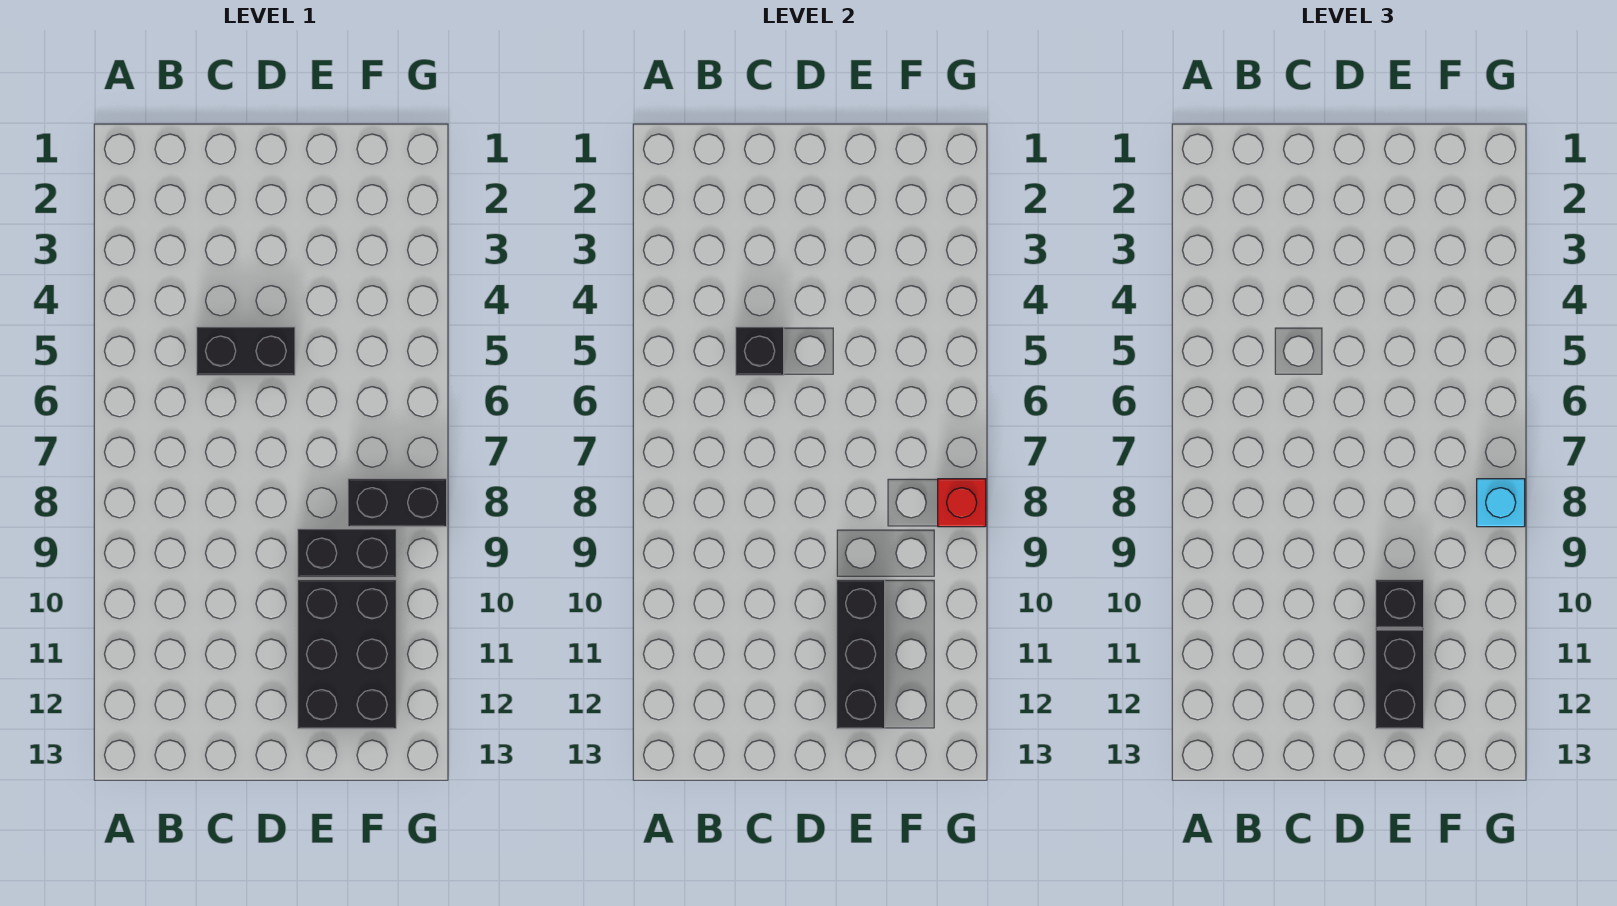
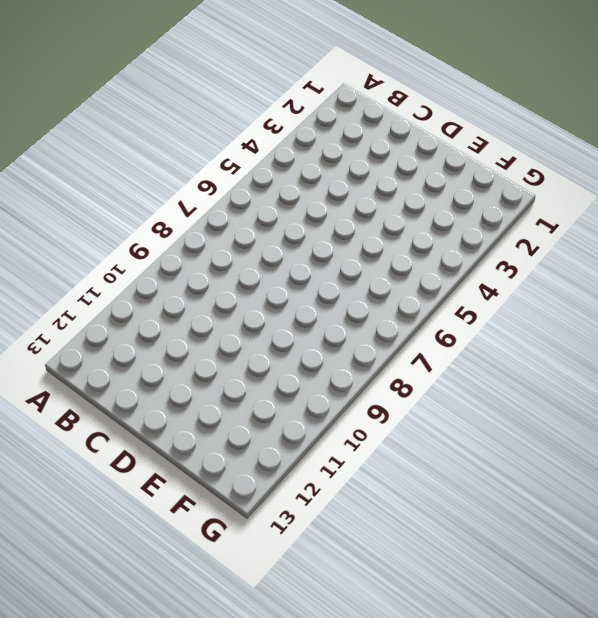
none -> black 1x2 brick [197,327,295,375]
none -> black 1x2 brick [298,529,396,577]

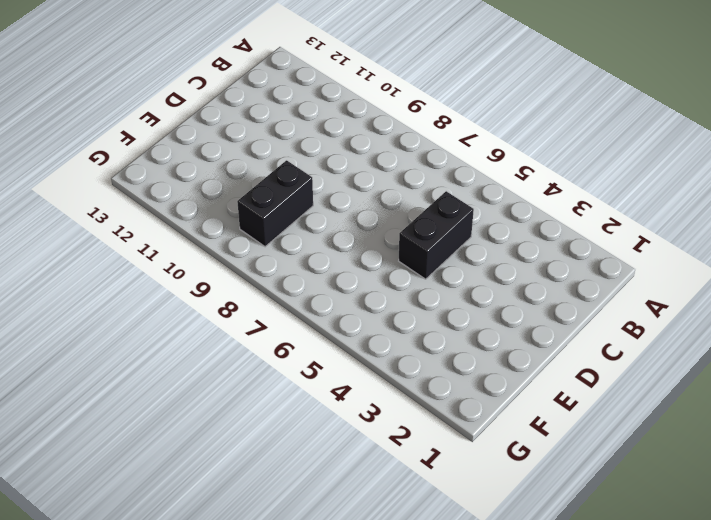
none -> black 2x3 brick [298,580,396,729]
none -> black 1x2 brick [348,479,447,527]

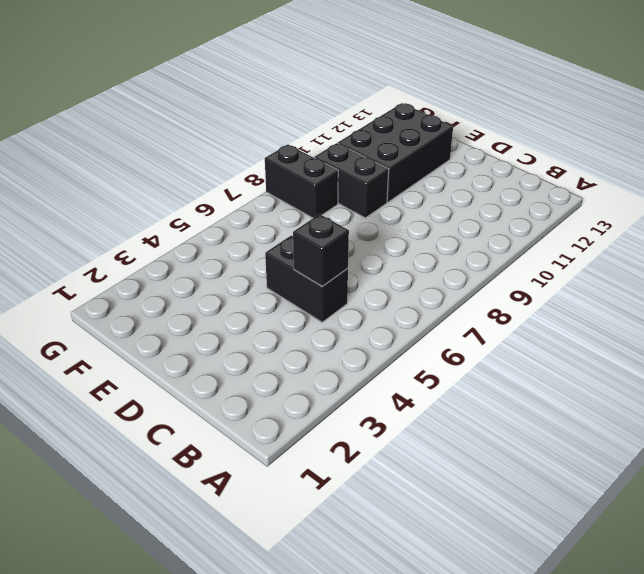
none -> black 1x3 brick [837,580,885,729]
none -> red 1x1 brick [938,479,986,527]

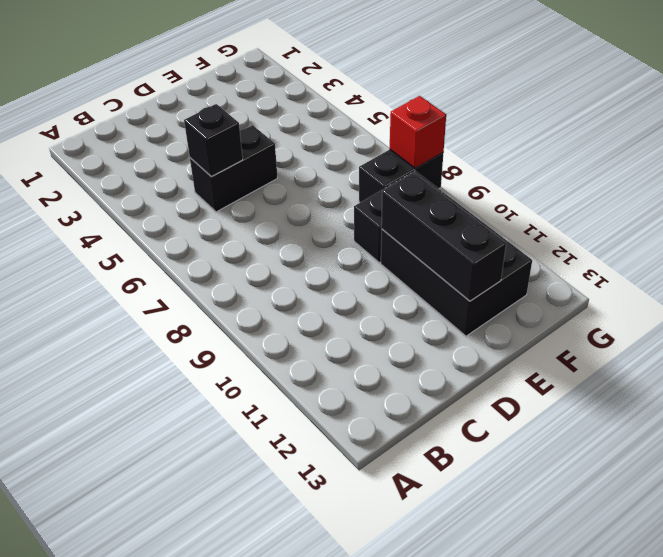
none -> black 1x1 brick [1376,580,1424,628]
none -> black 1x2 brick [1376,630,1424,729]

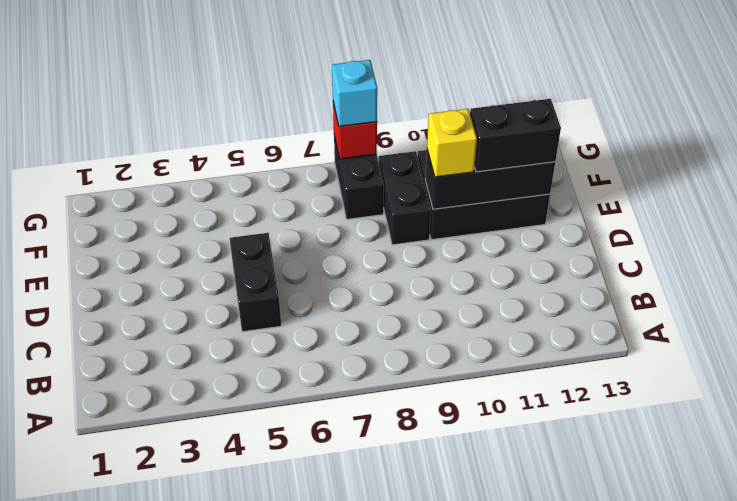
yellow 1x1 brick [427,109,477,177] -> black 1x1 brick [1376,580,1424,628]
none -> black 1x1 brick [736,327,784,375]

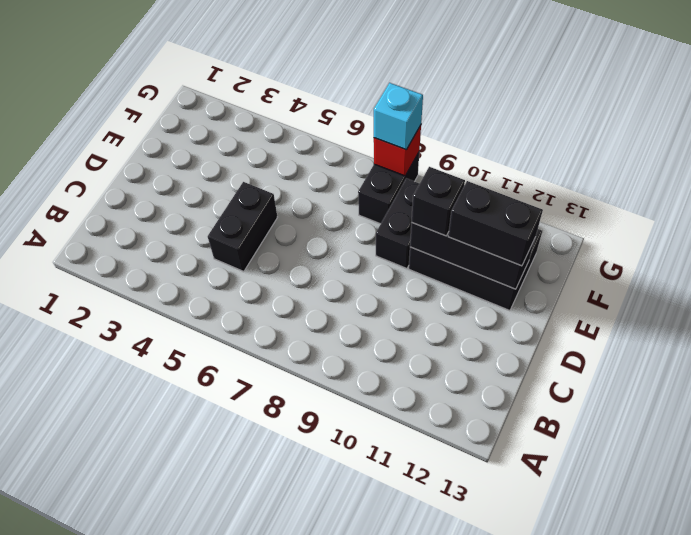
none -> black 1x1 brick [736,327,784,375]

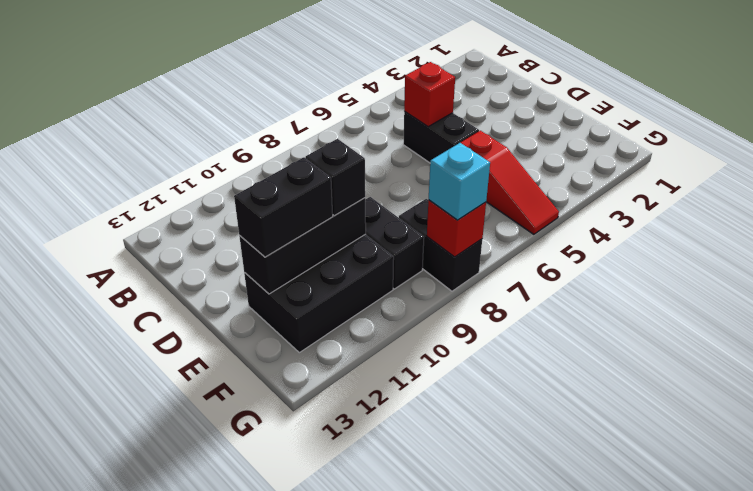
red 1x1 brick [404,62,455,127] -> black 1x1 brick [736,327,784,375]
red 1x3 slope [460,131,559,234] -> none

